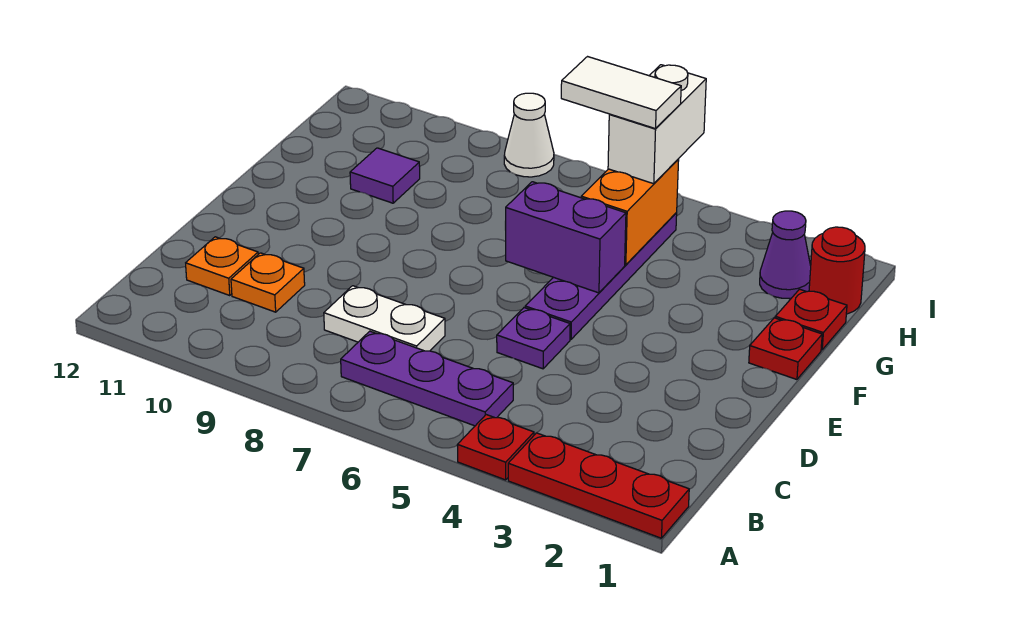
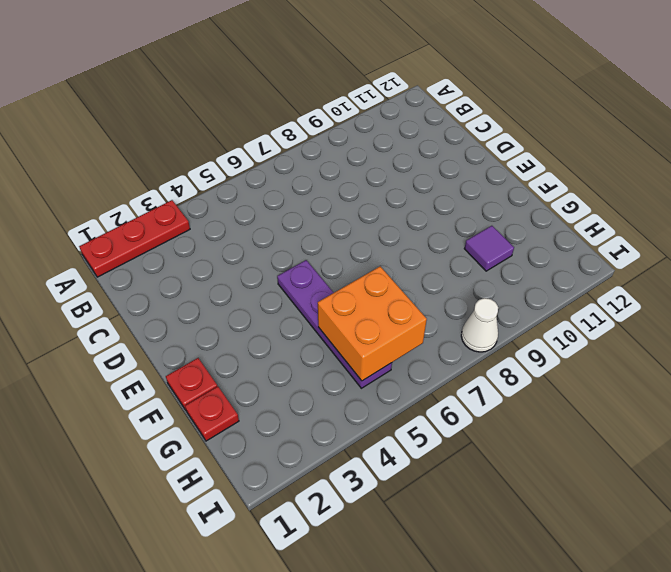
orange 2x2 brick [318,266,427,381] -> orange 1x2 brick [581,159,679,265]
none -> red 1x1 plate [457,415,534,480]
none -> purple 1x3 plate [341,331,513,426]
none -> white 1x2 plate [324,286,445,351]

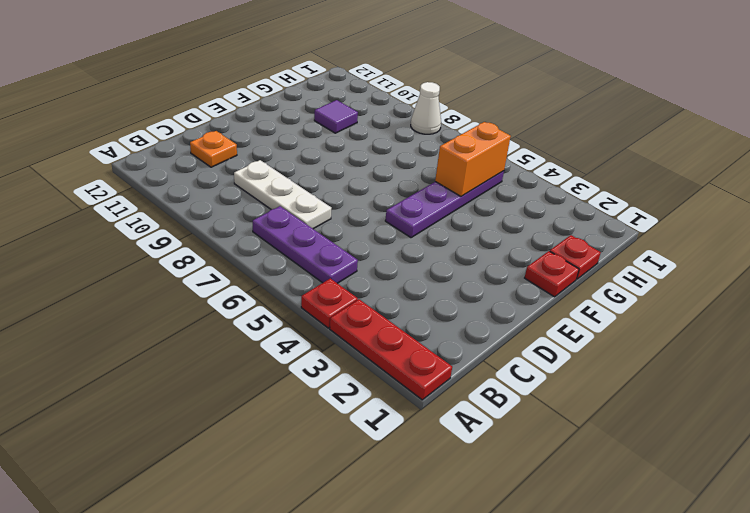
white 1x3 plate [234,160,331,229] -> white 1x2 plate [324,286,445,351]
none -> orange 1x1 plate [231,253,305,312]
none -> purple 1x1 plate [497,308,570,369]
none -> red 1x1 round brick [809,227,865,314]

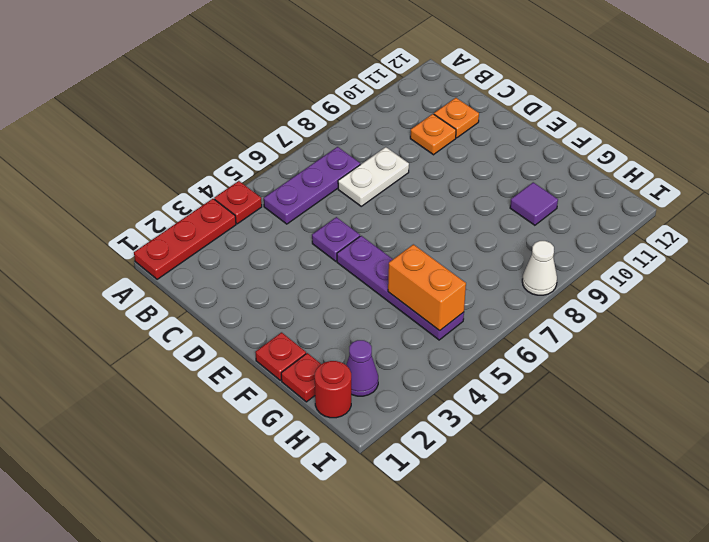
none -> purple 1x2 brick [505,182,626,293]
none -> white 1x2 brick [608,65,706,184]
none -> white 1x2 tile [561,57,681,129]

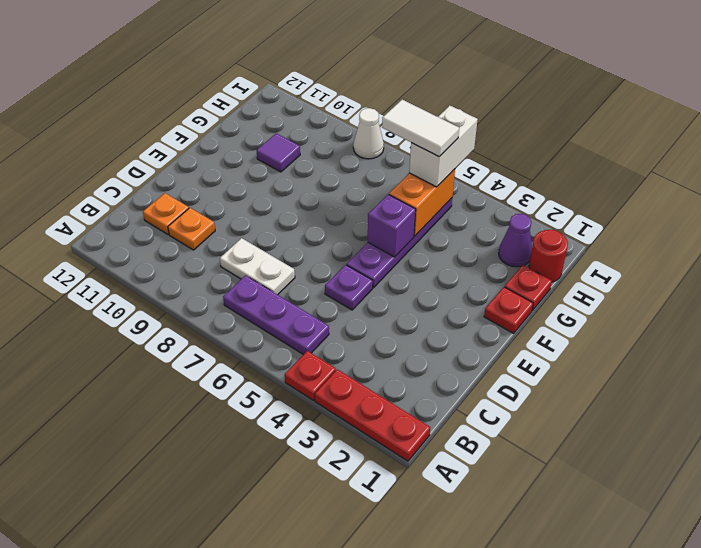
purple 1x1 brick [368,194,416,257] -> purple 1x2 brick [505,182,626,293]

